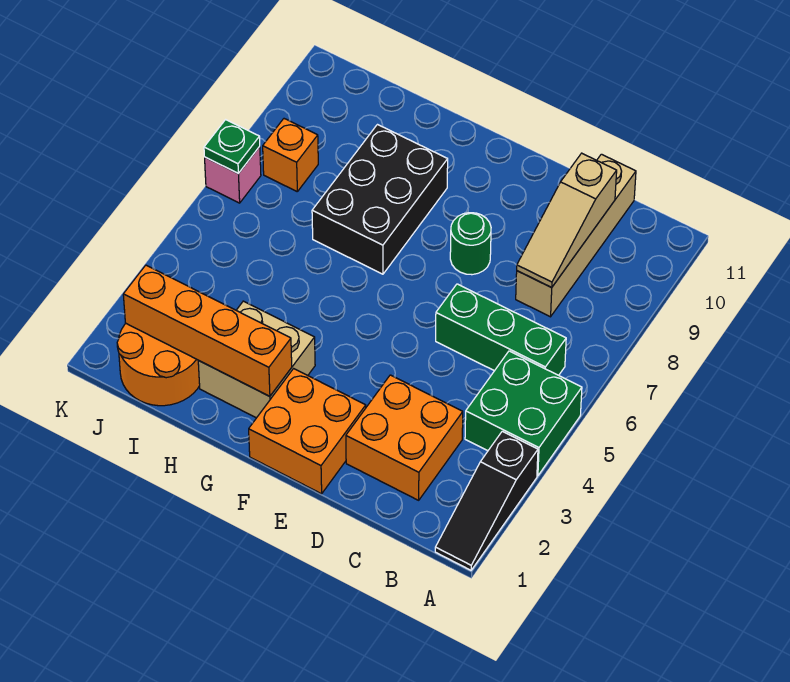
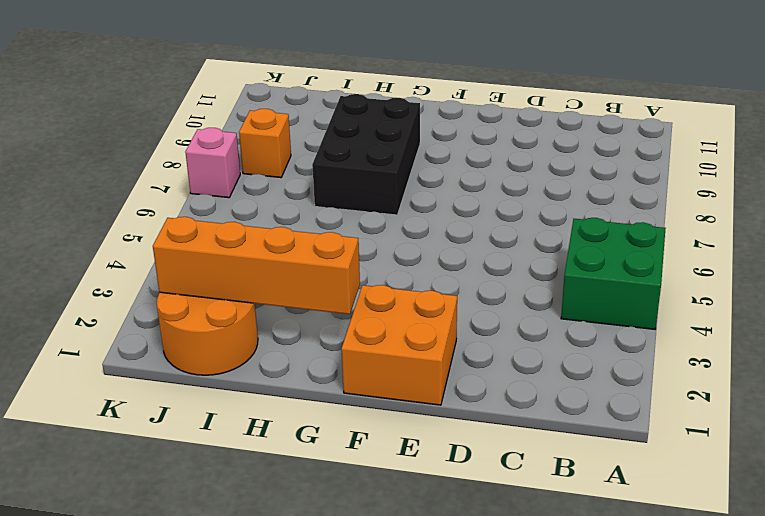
none -> black 1x3 slope [435,431,538,570]
none -> green 1x3 brick [436,284,566,375]
none -> orange 2x2 brick [346,375,463,500]

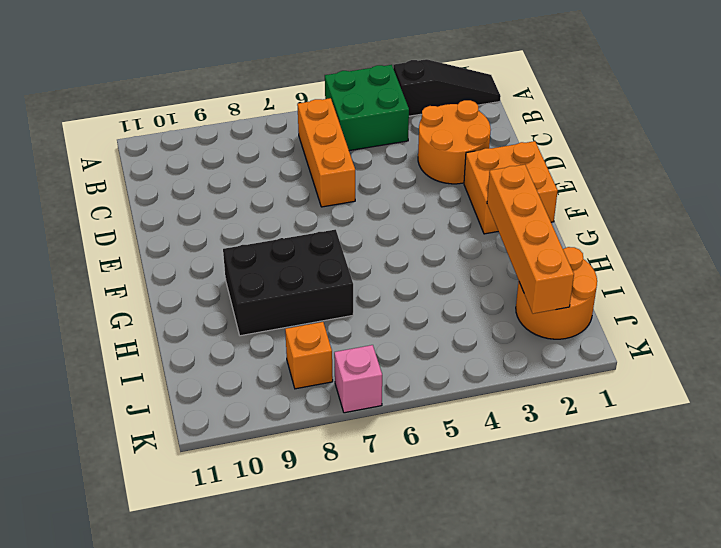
orange 1x3 brick [297,98,355,207] -> green 1x3 brick [436,284,566,375]
orange 2x2 round brick [418,100,491,184] -> orange 2x2 brick [346,375,463,500]
none -> tan 1x4 brick [516,154,636,317]
none -> green 1x1 round brick [450,213,491,275]
none -> tan 2x2 brick [198,301,315,418]

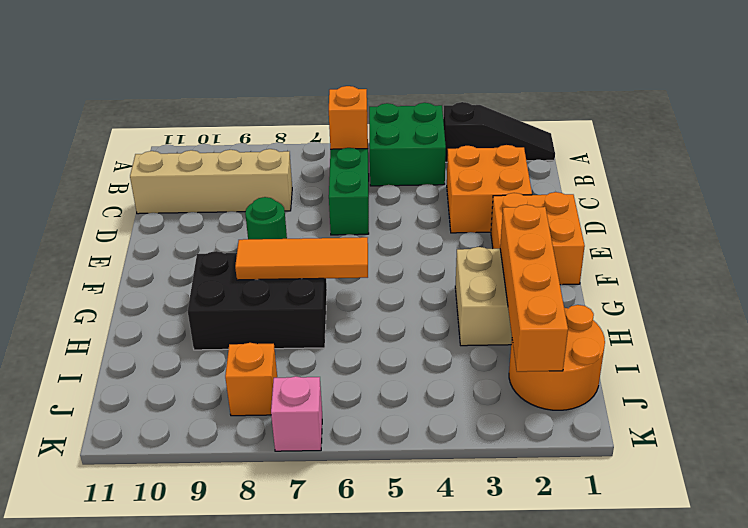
orange 1x1 brick [329,86,368,149] -> none
orange 1x3 tile [235,237,368,280] -> none
none -> tan 1x3 slope [517,153,617,287]
none -> green 1x1 plate [204,120,260,173]

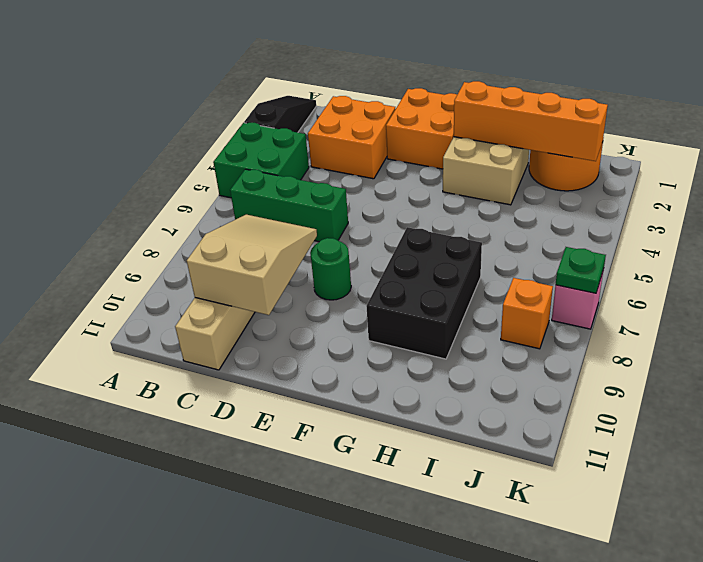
tan 2x3 slope [187,215,317,315] -> tan 1x3 slope [517,153,617,287]

